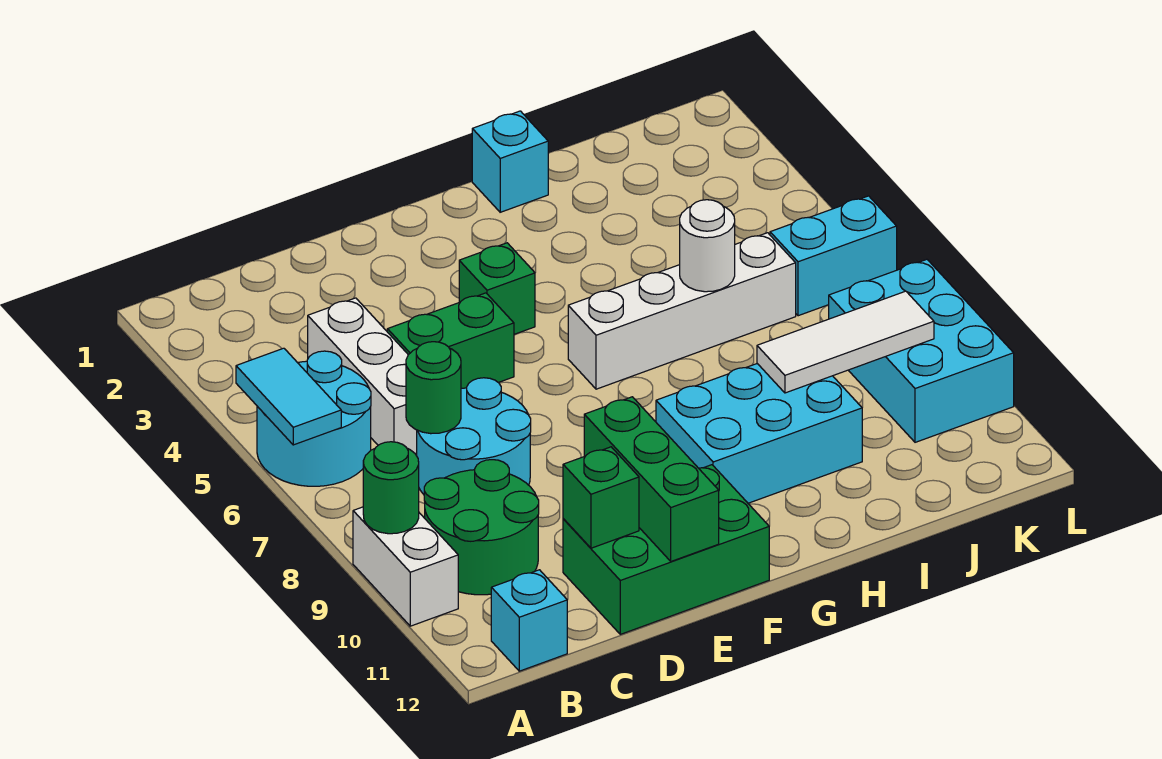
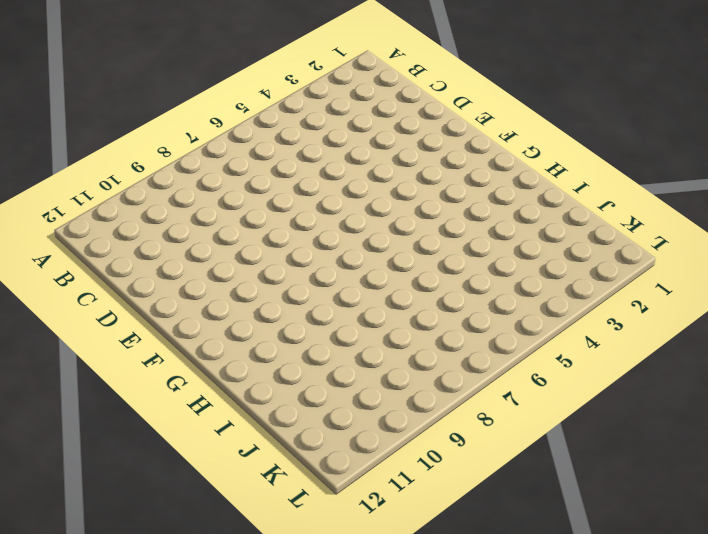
none -> cyan 2x2 round brick [257,351,371,486]
none -> white 1x2 brick [353,507,458,626]
none -> green 2x2 round brick [424,460,539,595]

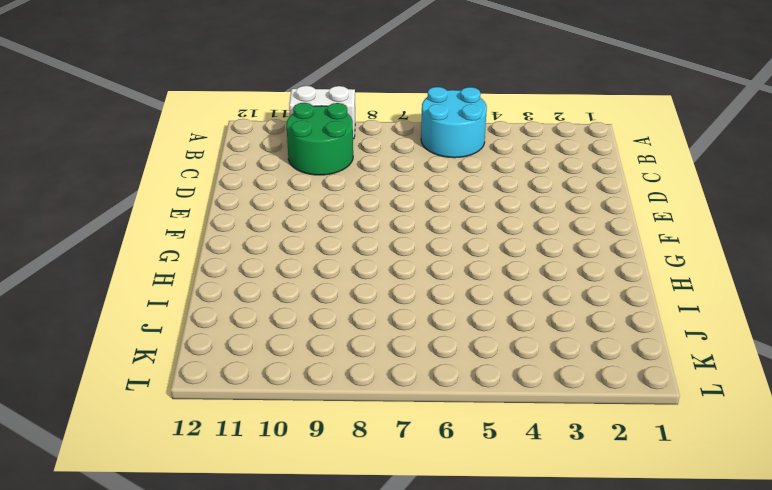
none -> cyan 1x1 brick [491,570,567,671]
none -> white 1x3 brick [308,298,417,455]
none -> cyan 2x2 round brick [417,378,531,494]

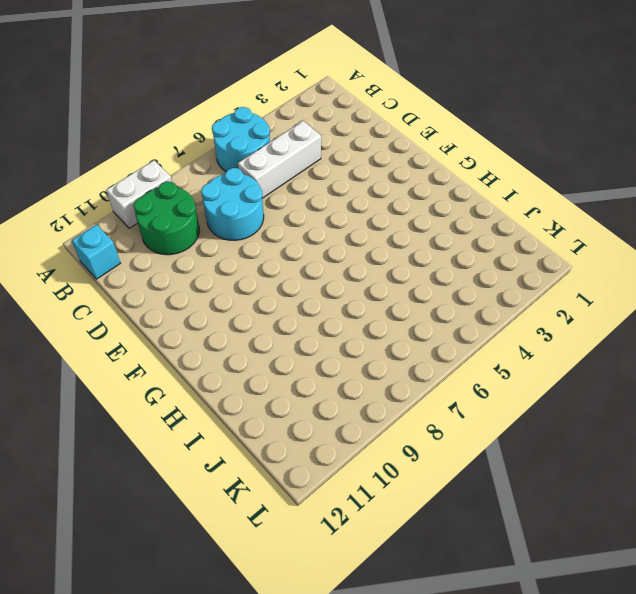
none -> green 1x2 brick [387,293,514,388]
none -> green 2x3 brick [563,465,769,634]
none -> green 1x1 brick [459,243,535,334]

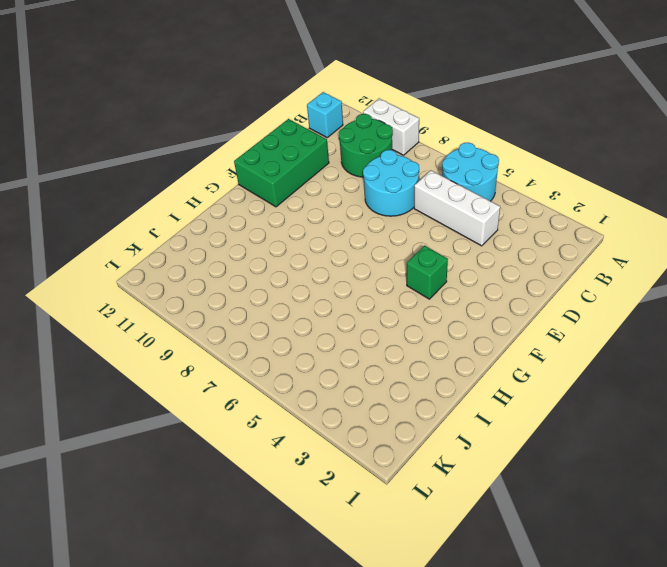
none -> green 1x2 brick [387,293,514,388]
none -> white 1x4 brick [568,233,796,389]
none -> cyan 2x3 brick [656,364,862,503]

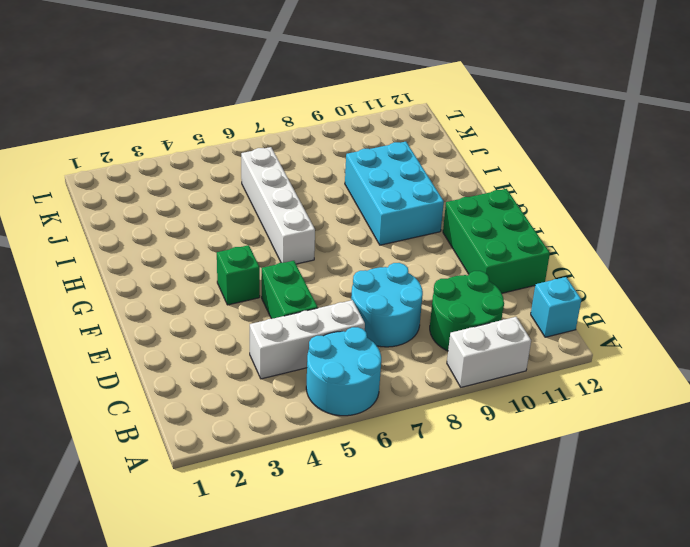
none -> cyan 1x1 brick [472,111,548,212]
none -> cyan 1x2 brick [770,196,897,316]
none -> cyan 2x3 brick [829,259,1014,442]

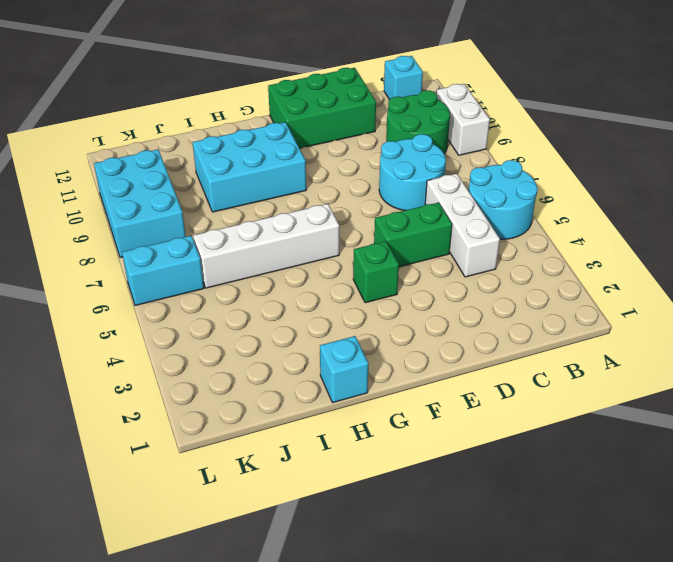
none -> cyan 1x2 tile [236,348,341,445]
none -> green 1x1 round brick [363,442,419,534]
none -> green 1x1 round brick [406,342,461,434]

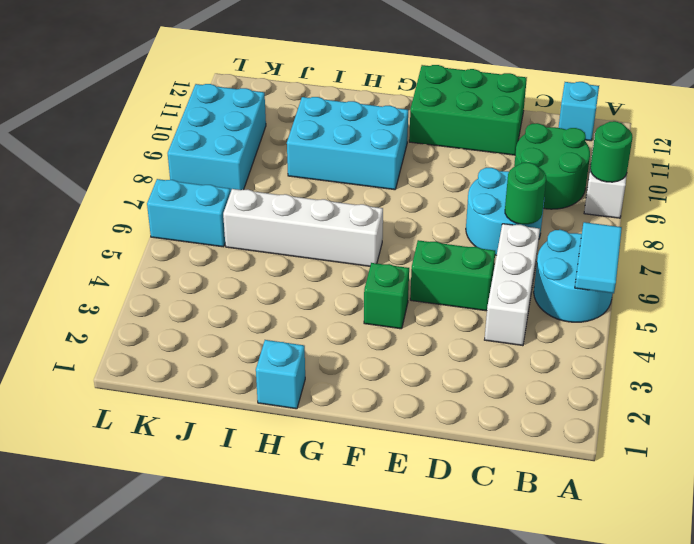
none -> green 1x1 brick [563,447,639,548]
none -> green 1x3 brick [584,397,719,561]
none -> white 1x1 round brick [680,200,735,292]

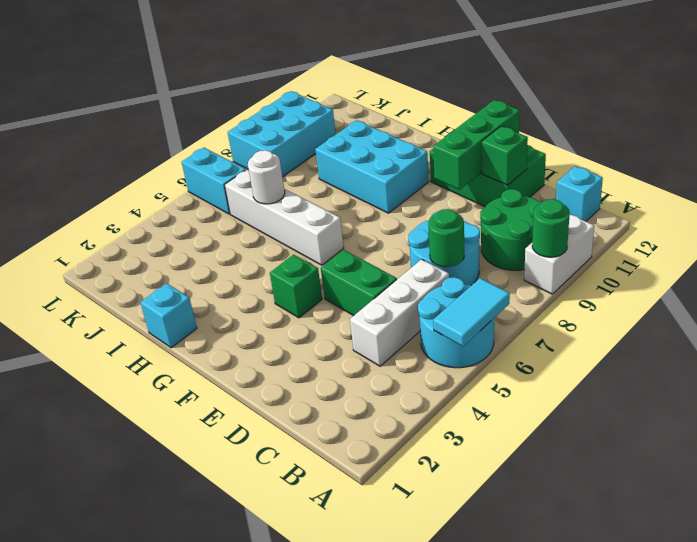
none -> white 1x3 tile [757,291,934,393]

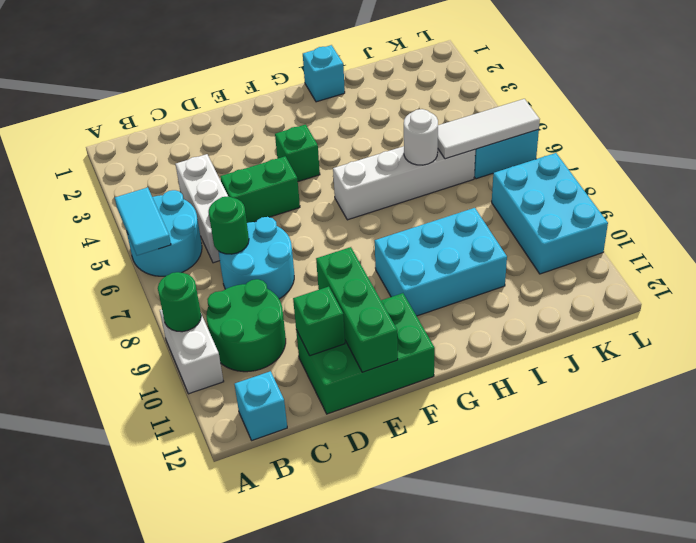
white 1x3 tile [438,99,540,159] -> white 1x3 tile moved to [757,291,934,393]

